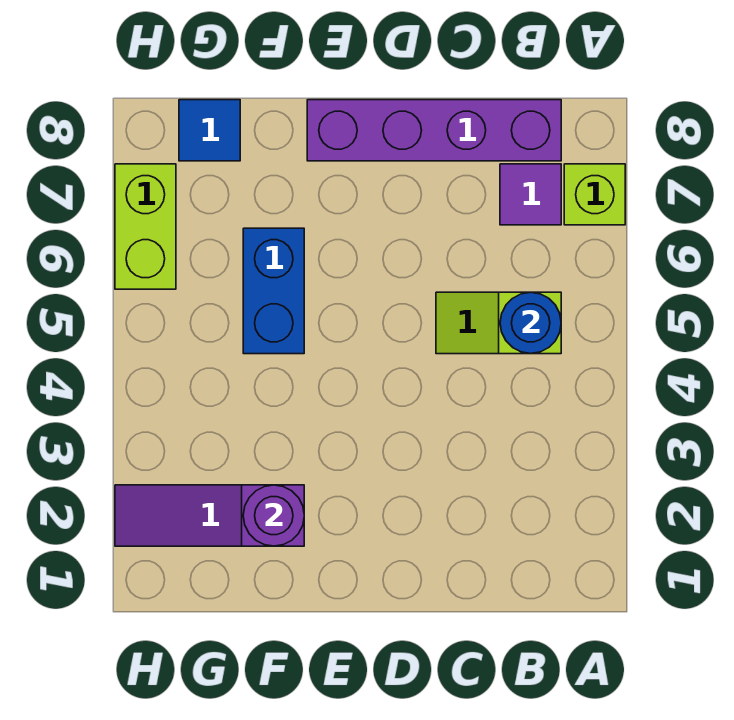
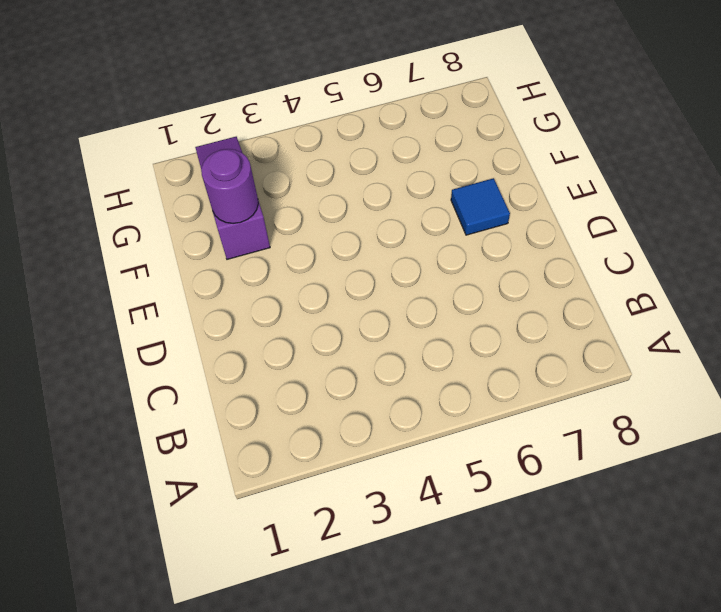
blue 1x1 tile [451,178,510,235] -> blue 1x1 tile moved to [179,100,240,161]
none -> lime 1x1 brick [564,164,625,225]
none -> lime 1x2 slope [436,292,561,354]

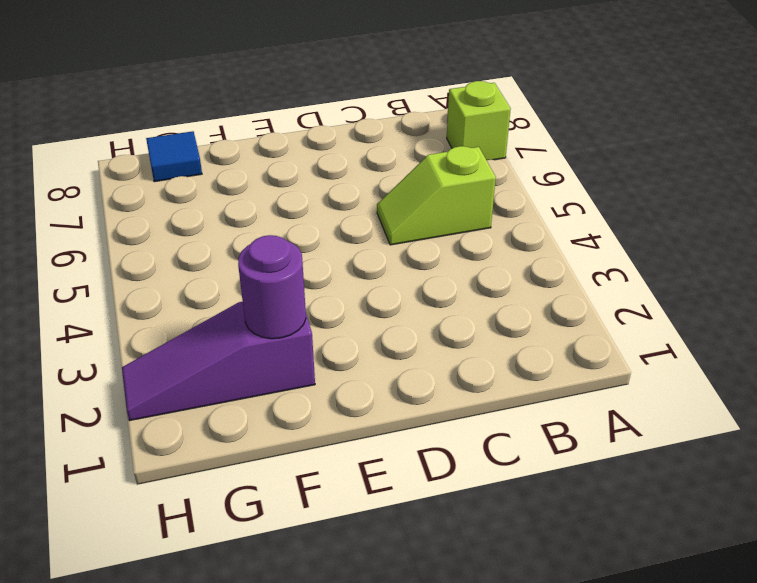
none -> purple 1x1 tile [500,164,561,225]
none -> purple 1x4 brick [307,100,561,161]

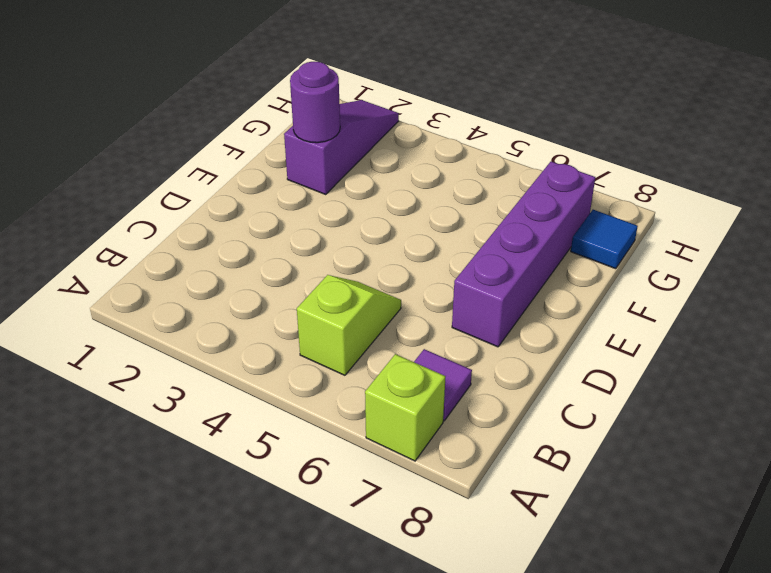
purple 1x4 brick [452,162,595,347] -> purple 1x4 brick moved to [307,100,561,161]
none -> blue 1x2 brick [243,228,304,354]
none -> lime 1x2 brick [115,164,176,289]

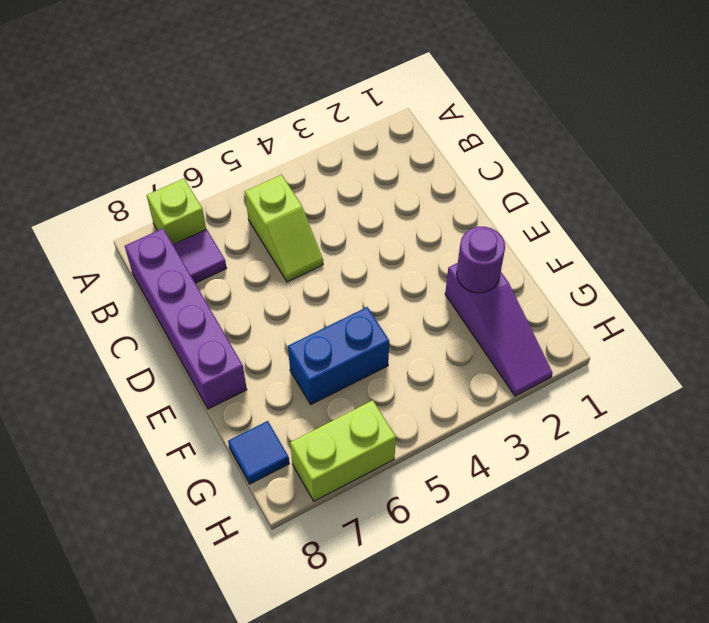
none -> blue 1x1 round brick [500,292,561,354]

